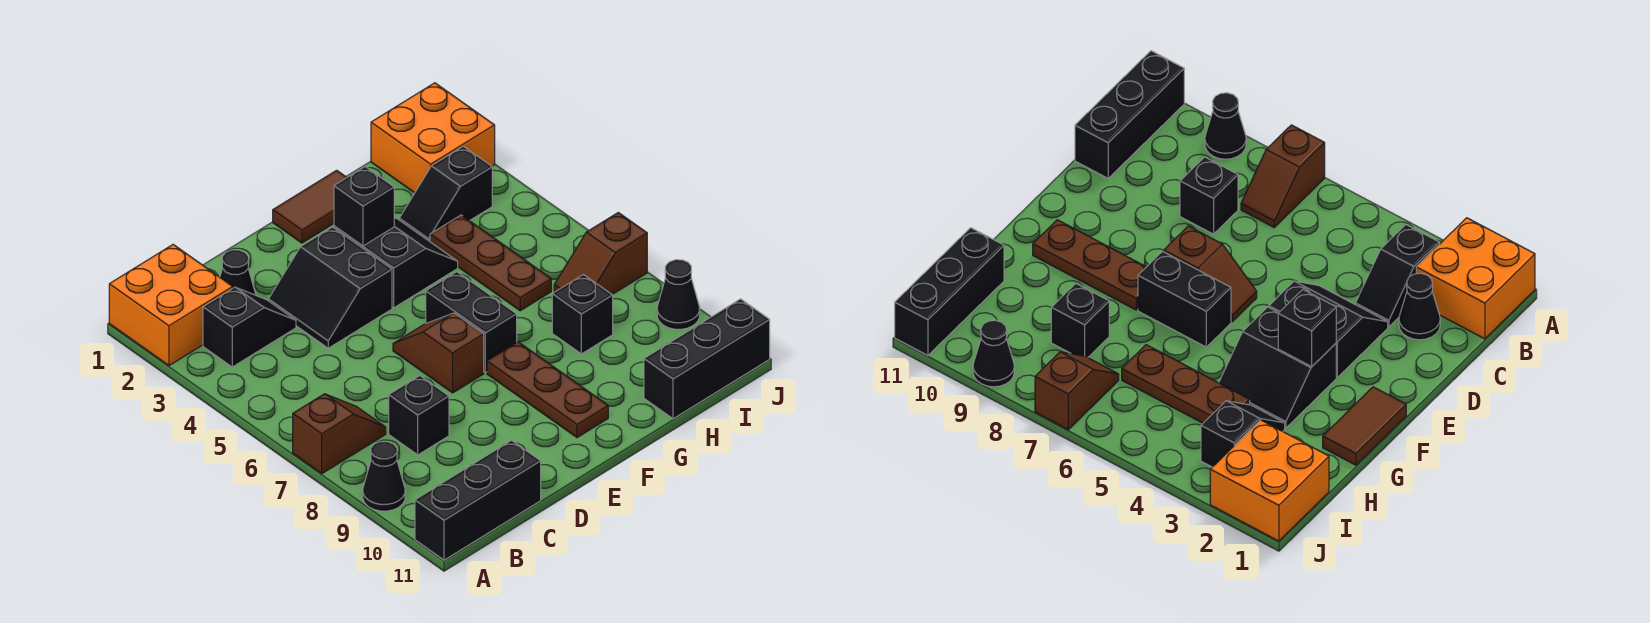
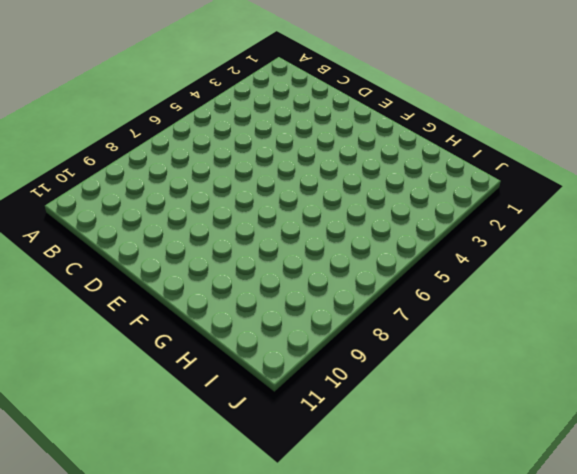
none -> orange 2x2 brick [109,245,233,366]
none -> brown 1x2 slope [293,394,386,474]
none -> black 1x1 cone [363,442,405,511]

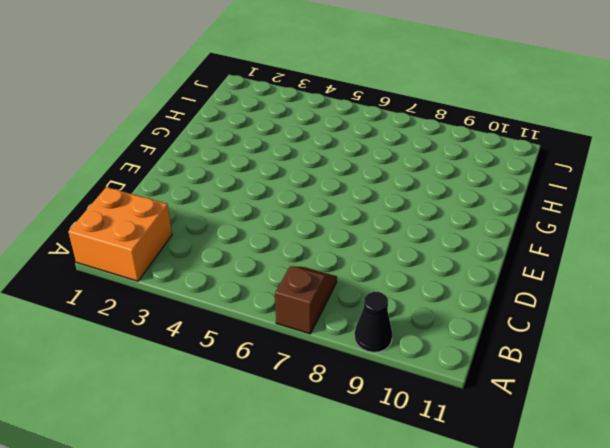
none -> black 1x3 brick [415,440,541,560]
none -> black 1x2 slope [203,287,296,367]
none -> black 1x1 cone [220,250,256,295]

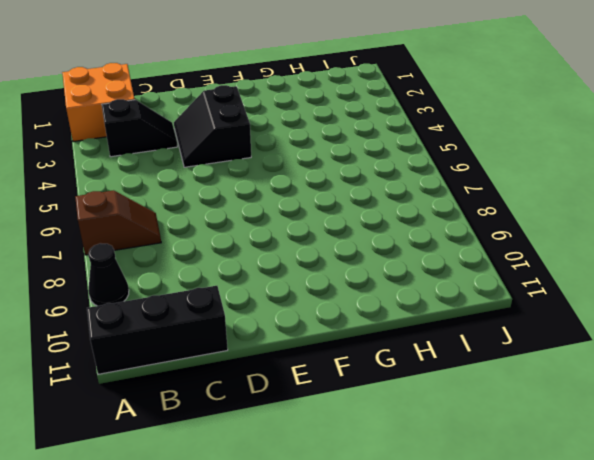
none -> black 1x1 cone [220,250,256,295]
none -> black 1x1 brick [389,376,449,455]
none -> brown 1x2 slope [393,313,484,393]

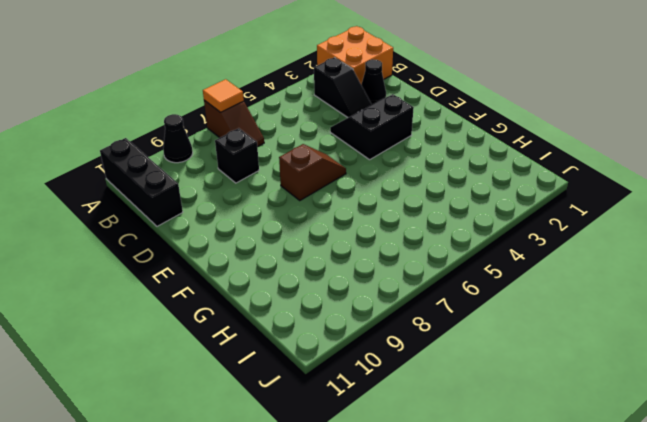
orange 1x1 tile [203,79,244,112] -> none
none -> brown 1x2 tile [273,170,347,243]
none -> black 2x2 slope [334,218,458,308]
none -> black 1x2 brick [426,272,517,373]

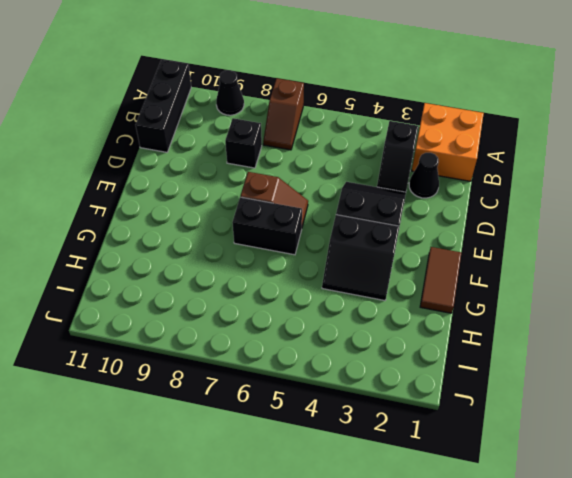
none -> brown 1x3 plate [487,342,608,438]
none -> black 1x2 slope [399,146,492,241]
none -> brown 1x3 plate [430,215,551,311]

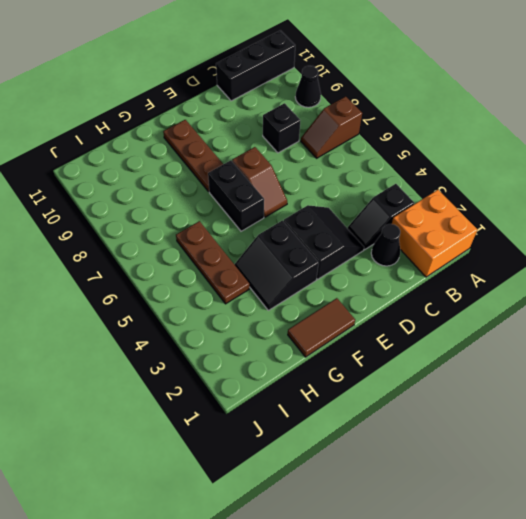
none -> black 1x2 slope [399,146,492,241]
none -> black 1x1 brick [552,275,613,354]
none -> black 1x3 brick [644,299,770,419]

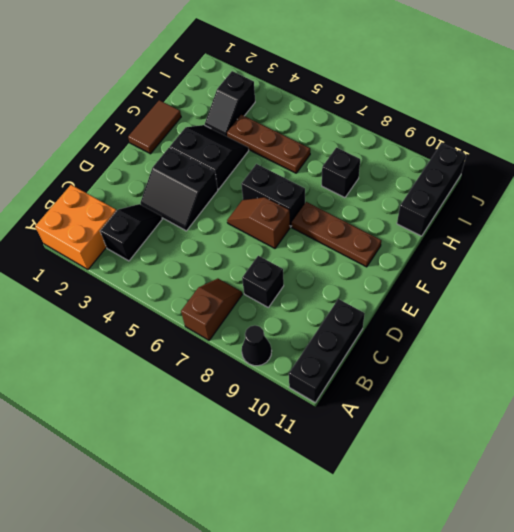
none -> black 1x1 cone [220,250,256,295]
none -> orange 2x2 brick [371,83,495,193]
none -> brown 1x2 slope [554,213,647,294]

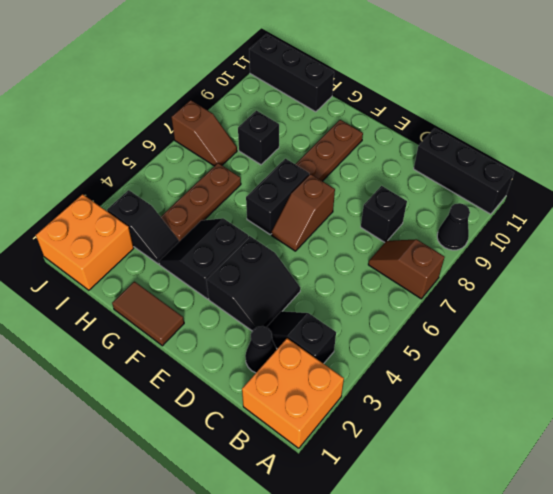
none -> black 1x1 cone [657,260,700,329]
none -> black 1x1 brick [334,167,394,246]

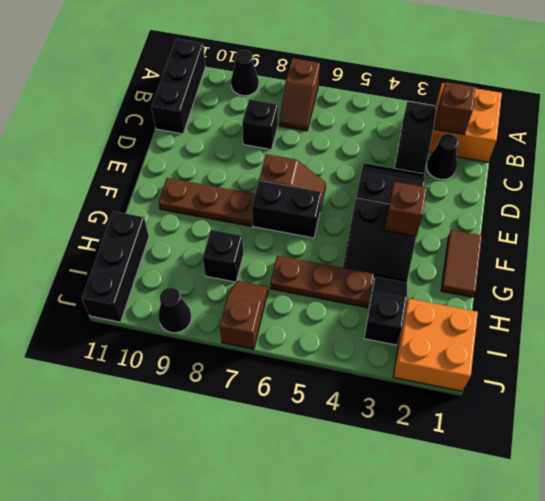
brown 1x1 brick [435,82,476,135] -> none
brown 1x1 brick [384,182,427,236] -> black 1x1 brick [334,167,394,246]

